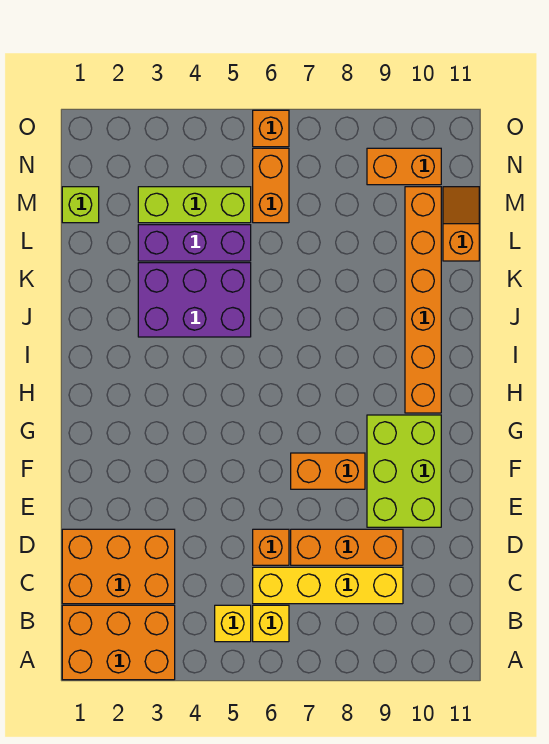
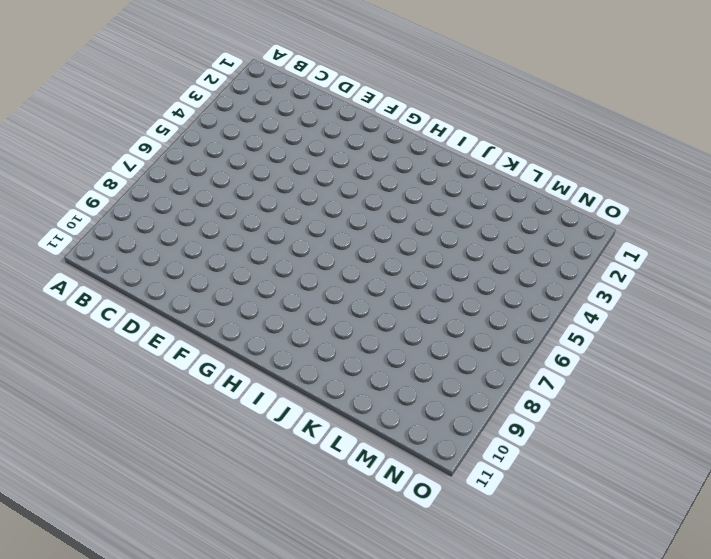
none -> orange 2x3 brick [62,605,175,680]
none -> yellow 1x1 brick [215,605,251,642]
none -> yellow 1x1 brick [253,605,289,642]

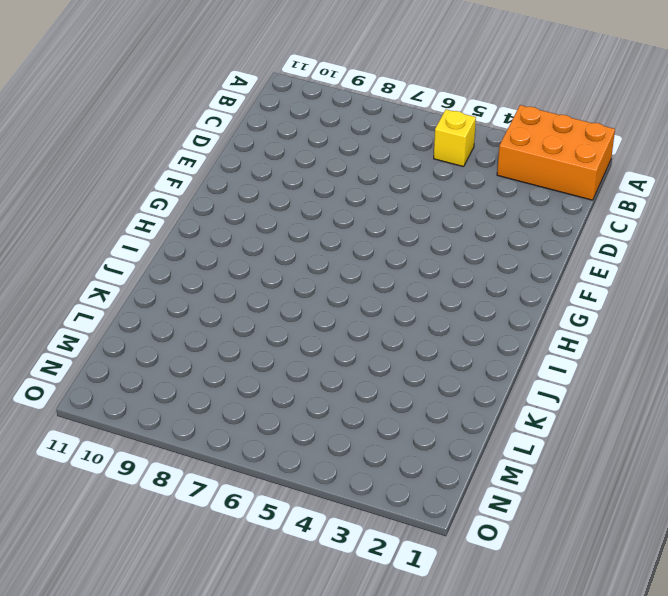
none -> yellow 1x1 brick [253,605,289,642]
none -> orange 2x3 brick [62,529,175,604]
none -> yellow 1x4 brick [253,567,403,604]

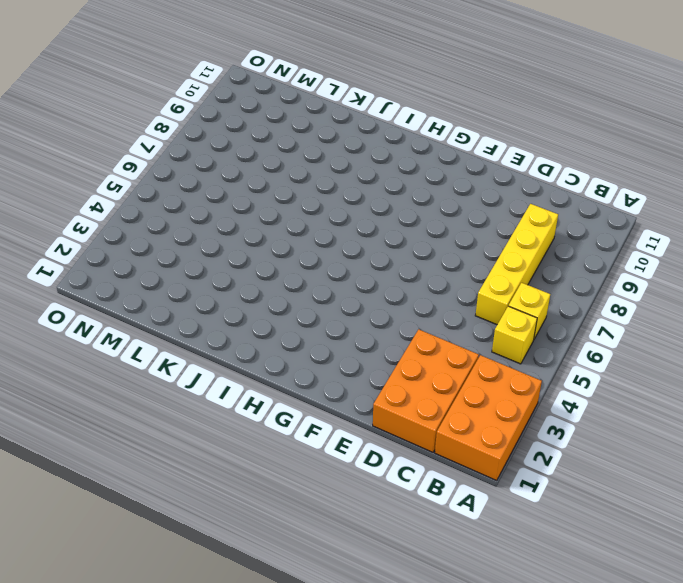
none -> orange 1x1 brick [253,529,289,565]
none -> orange 1x3 brick [291,529,403,565]
none -> lime 2x3 brick [367,415,441,527]

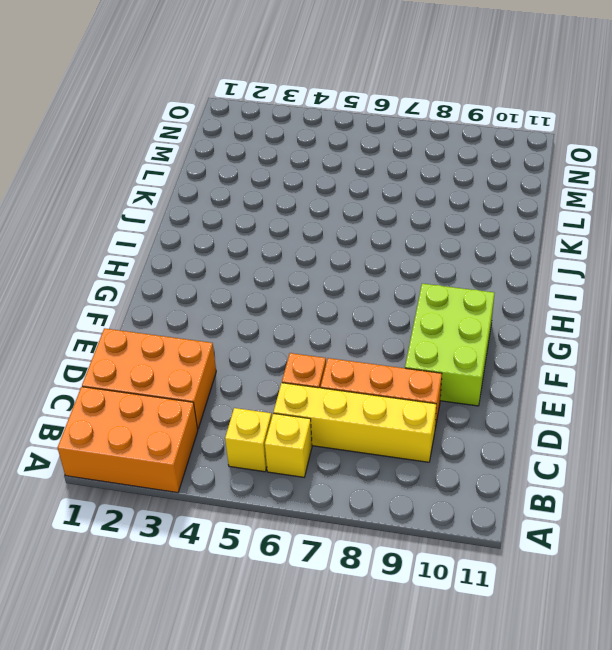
none -> orange 1x2 brick [291,453,365,489]
none -> orange 1x6 brick [405,187,441,413]
none -> purple 2x3 brick [138,263,251,337]

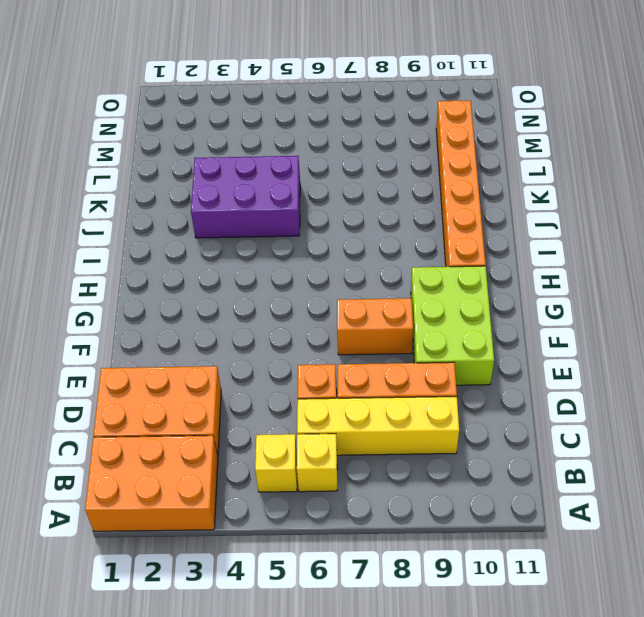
none -> purple 1x3 brick [138,225,251,261]
none -> orange 1x2 slope [443,187,479,261]
none -> lime 1x1 brick [62,187,99,223]

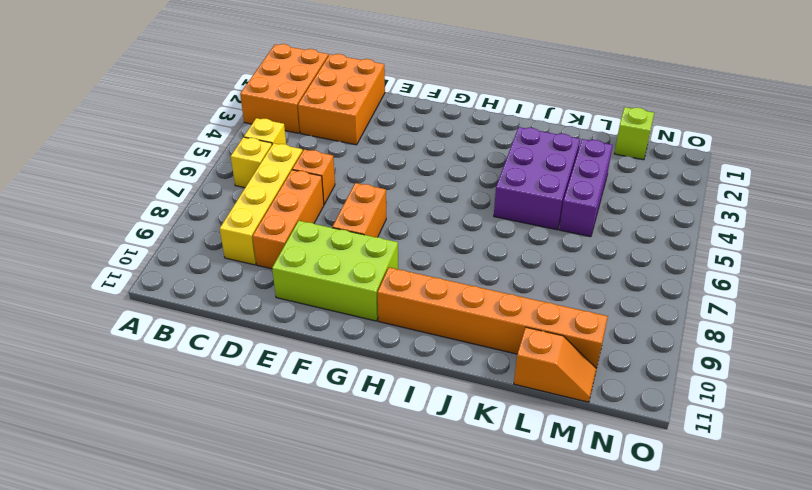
none -> lime 1x3 brick [138,187,251,223]
none -> orange 1x2 brick [253,148,289,223]
none -> orange 1x2 brick [367,148,441,185]

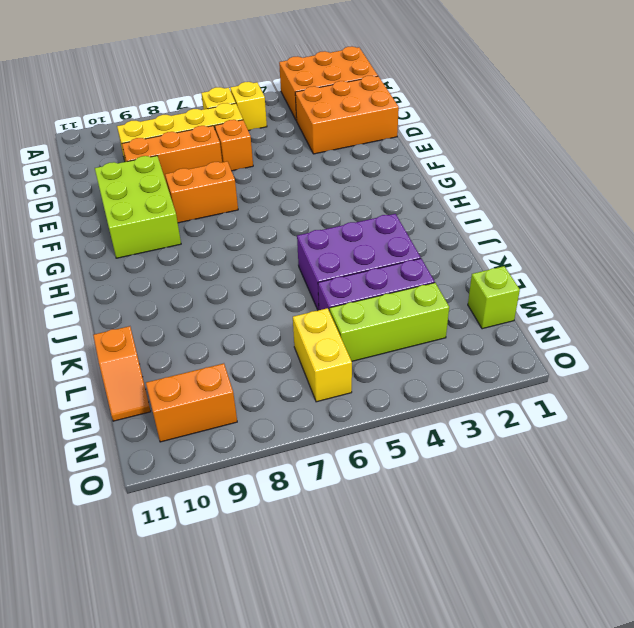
yellow 1x2 brick [293,308,352,402] -> orange 1x2 brick [253,148,289,223]
none -> orange 1x6 brick [405,187,441,413]
none -> orange 1x1 brick [253,110,289,147]

